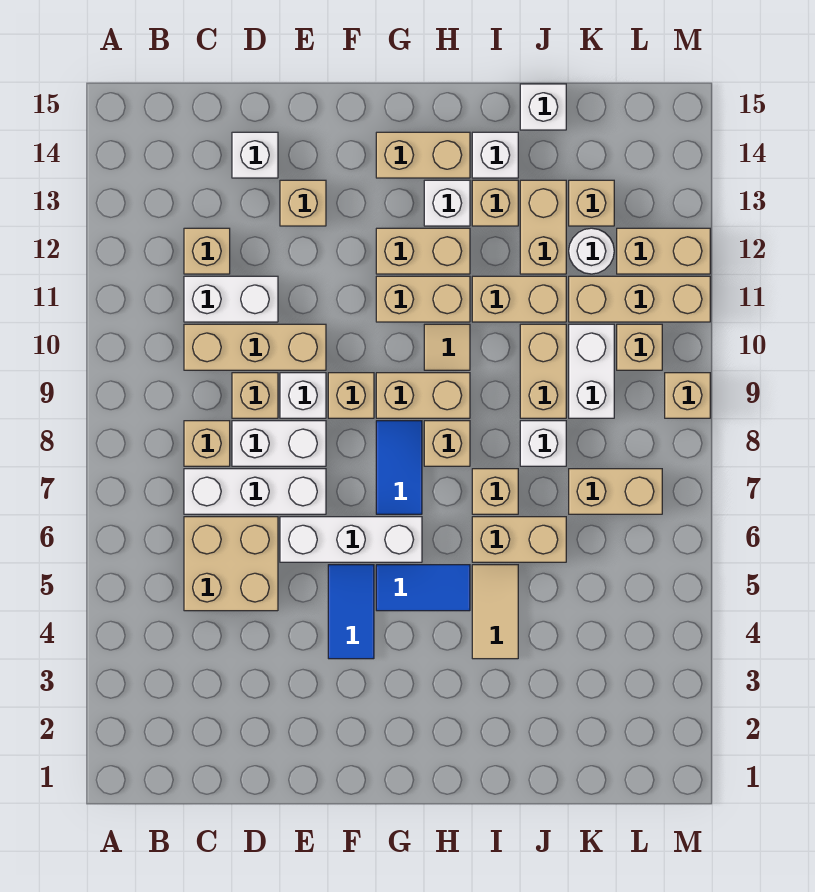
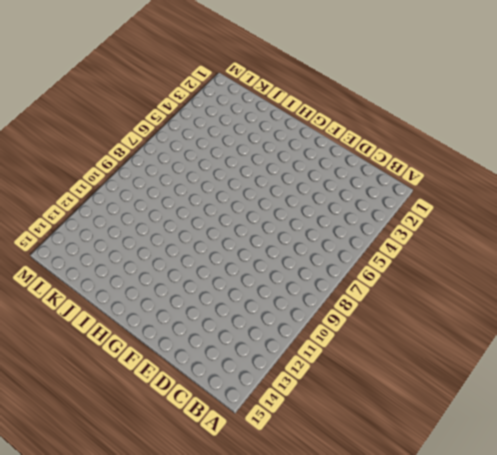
none -> tan 2x2 brick [184,517,278,611]
none -> white 1x3 brick [184,469,326,514]
none -> tan 1x1 brick [184,421,230,466]
none -> tan 1x3 brick [184,324,326,370]

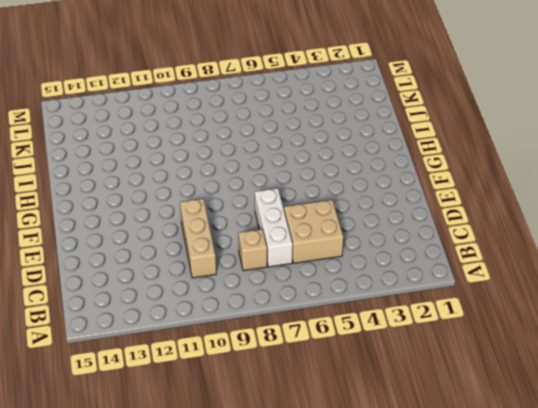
none -> white 1x2 brick [184,276,278,322]
none -> tan 1x1 brick [184,228,230,274]
none -> white 1x2 brick [232,421,326,466]
none -> tan 1x1 brick [232,373,278,418]

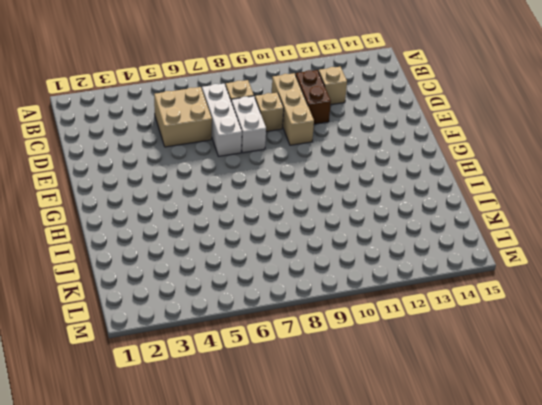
brown 1x2 brick [296,70,331,124] -> white 1x2 brick [184,276,278,322]
none -> white 1x1 brick [232,132,278,178]
none -> white 1x3 brick [280,517,422,562]
none -> white 1x1 brick [280,373,326,418]
none -> tan 1x1 brick [280,180,326,226]

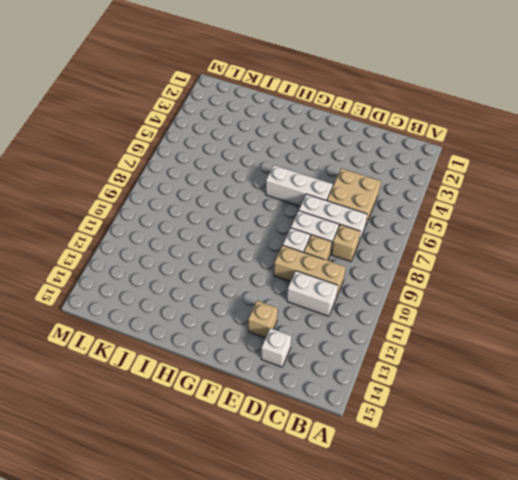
none -> tan 1x1 brick [184,228,230,274]
none -> blue 1x2 tile [328,565,374,659]
none -> tan 1x1 brick [328,373,374,418]
none -> blue 1x2 tile [376,565,470,611]

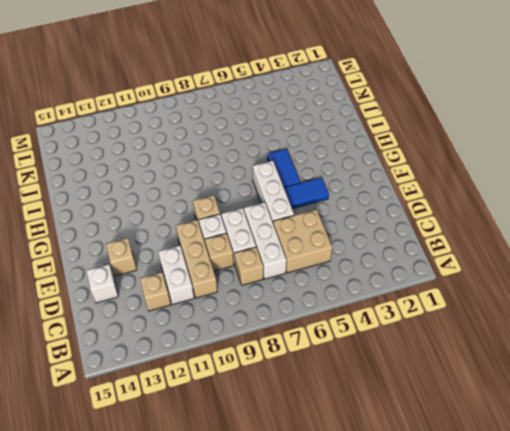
none -> blue 1x2 tile [376,421,422,514]
none -> tan 1x2 brick [376,373,470,418]
none -> tan 1x2 brick [376,276,470,322]
none -> tan 1x2 brick [376,228,470,274]

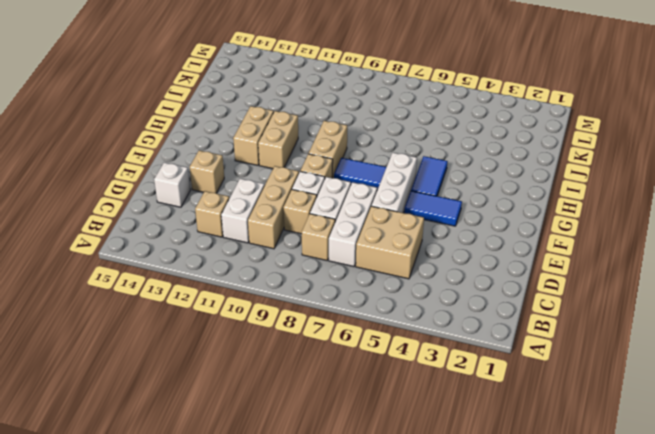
none -> tan 1x2 brick [376,132,470,178]
none -> tan 1x1 brick [424,421,470,466]
none -> tan 1x1 tile [424,324,470,370]
none -> white 1x1 brick [424,180,470,226]

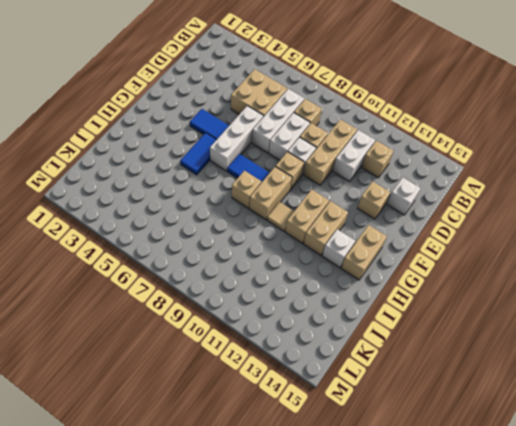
none -> tan 1x2 tile [472,565,518,659]
none -> tan 1x2 brick [472,517,566,562]
none -> tan 1x1 brick [472,469,518,514]
none -> tan 1x2 brick [472,276,566,322]

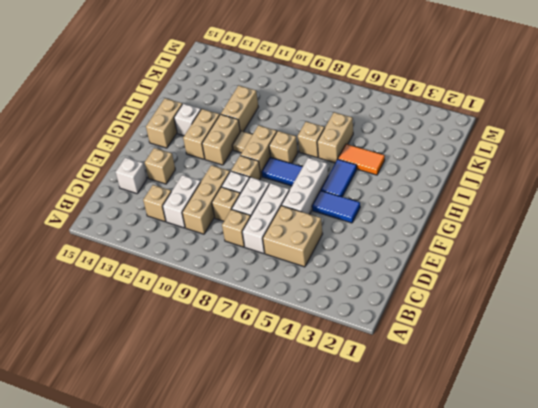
orange 1x2 tile [338,144,385,175] -> tan 1x2 tile [472,565,518,659]
none -> tan 1x1 brick [472,180,518,226]
none -> white 1x1 brick [472,132,518,178]
none -> white 1x1 brick [520,421,566,466]
none -> tan 1x2 brick [520,324,566,418]

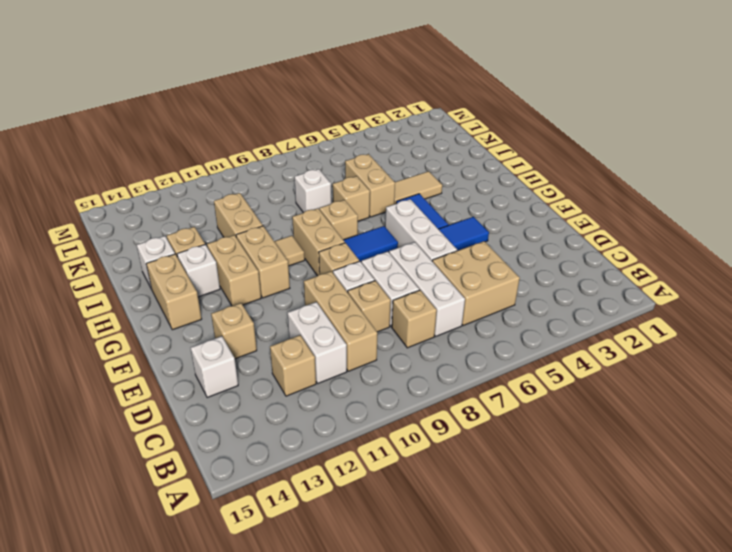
none -> tan 1x2 brick [520,324,566,418]
none -> tan 1x2 brick [520,180,566,274]
none -> white 1x1 brick [520,84,566,130]
none -> tan 1x2 brick [569,469,662,514]

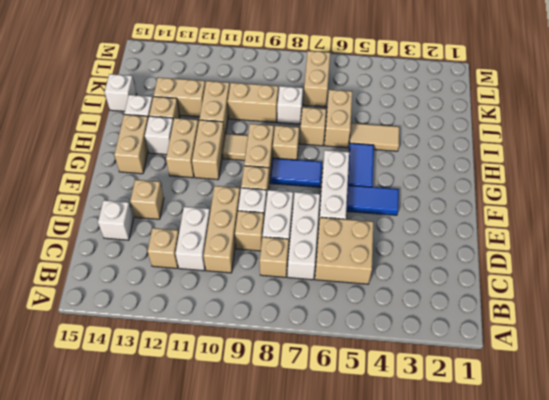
none -> white 1x2 brick [569,324,614,418]
none -> tan 1x3 brick [569,276,710,322]
none -> white 1x1 round brick [569,228,614,274]
none -> tan 1x1 brick [569,180,614,226]

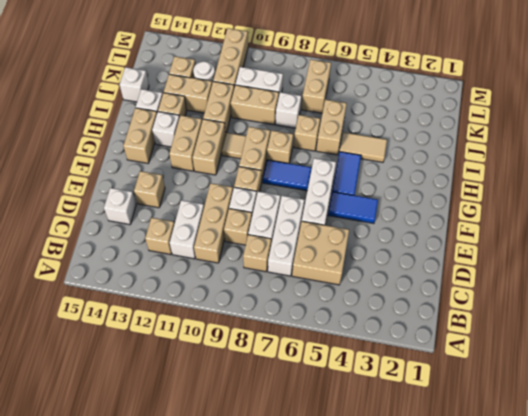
none -> tan 1x1 brick [617,324,662,370]
none -> tan 1x2 brick [617,228,710,274]
none -> tan 1x1 brick [665,373,710,418]

